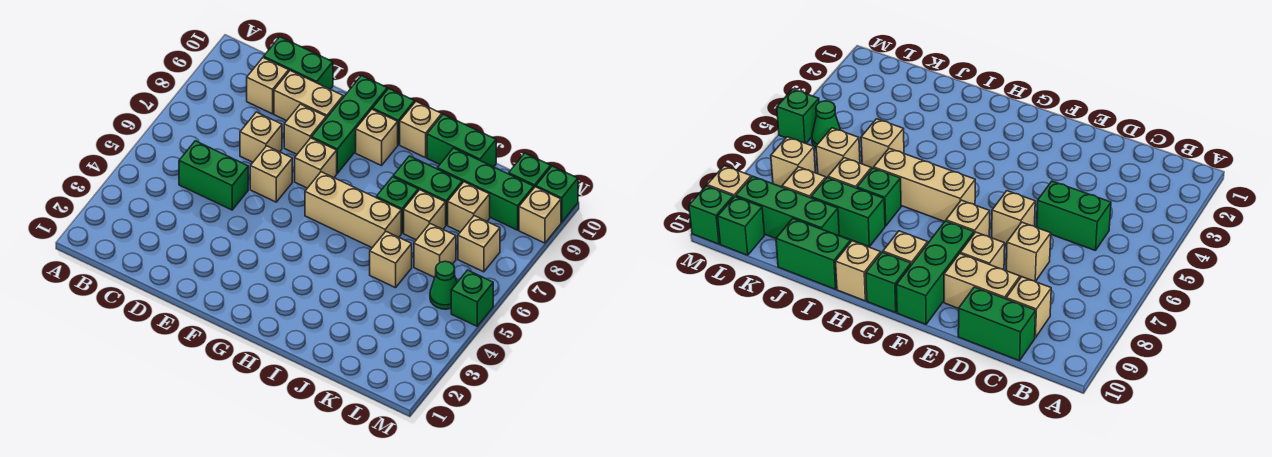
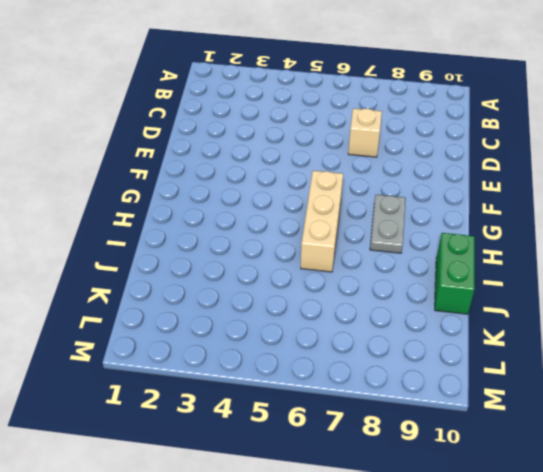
grey 1x2 plate [370,195,406,253] -> none
none -> green 1x2 brick [179,141,248,210]
none -> tan 1x1 brick [247,58,289,114]
none -> green 1x2 brick [264,37,333,89]

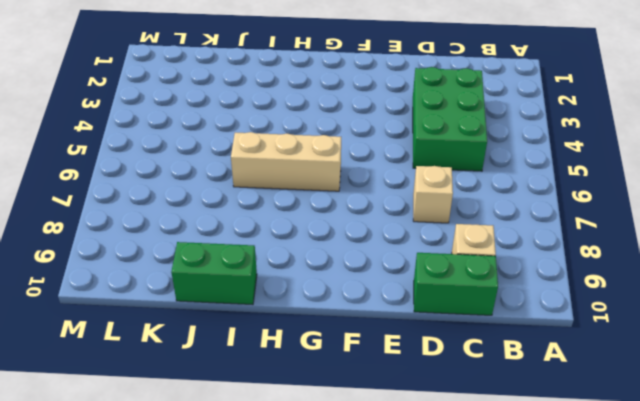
green 2x3 brick [413,67,487,171] -> green 1x2 brick [179,141,248,210]
none -> tan 1x2 brick [274,71,343,121]
none -> tan 1x1 brick [250,146,292,202]
none -> tan 1x1 brick [284,104,326,154]

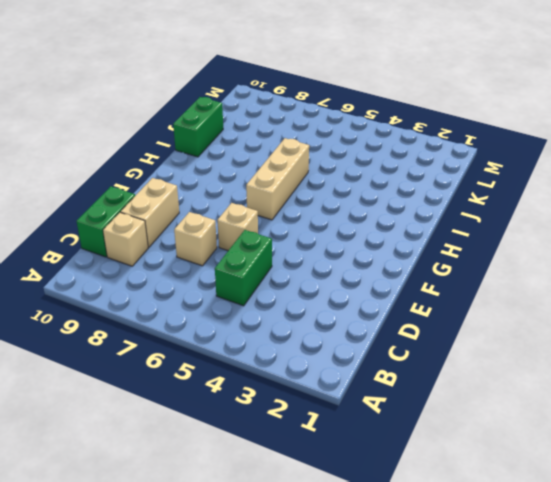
none -> tan 1x1 brick [284,104,326,154]
none -> tan 1x1 brick [295,138,337,188]
none -> green 1x3 brick [312,76,387,173]

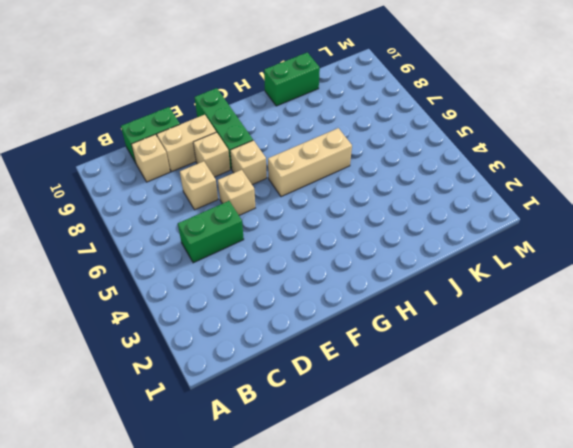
none -> tan 1x1 brick [356,109,398,166]
none -> green 1x1 brick [373,89,415,145]
none -> tan 1x1 brick [400,102,442,158]

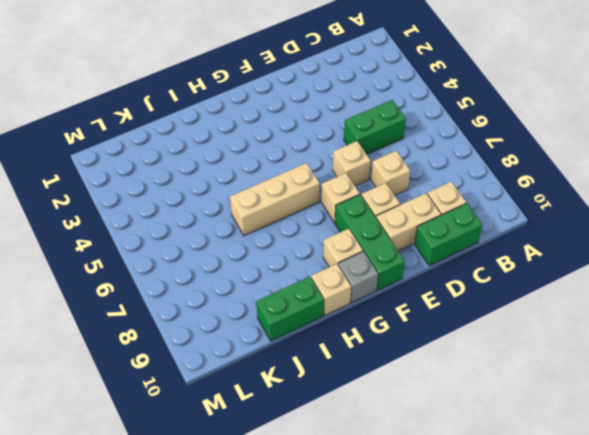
grey 1x1 brick [338,251,378,303] -> green 1x1 brick [373,89,415,145]
none -> green 1x1 brick [376,177,418,233]
none -> green 1x2 brick [393,156,462,225]
none -> tan 1x1 brick [370,232,412,288]

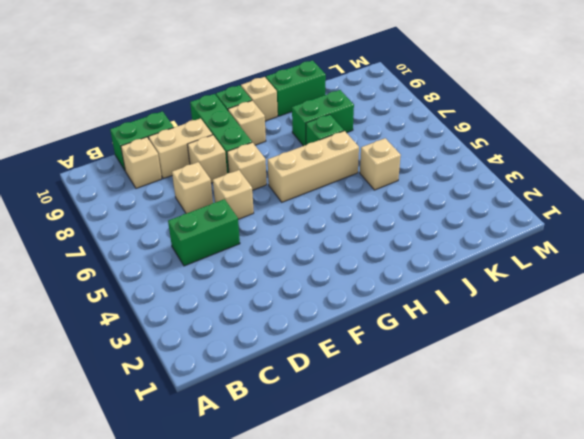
none -> tan 1x1 brick [404,190,446,240]
none -> green 1x3 brick [437,148,534,230]
none -> tan 1x1 brick [414,224,456,277]

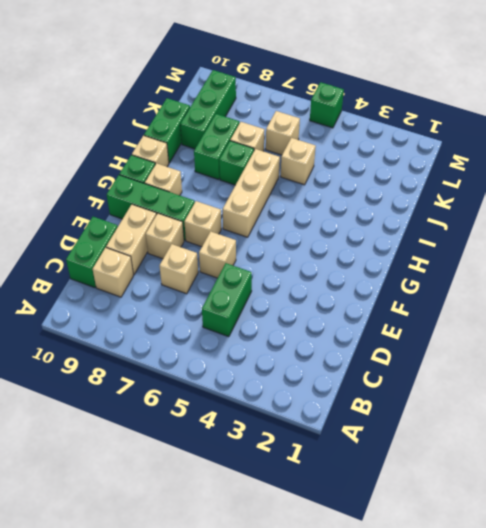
none -> tan 1x1 brick [448,182,490,232]
none -> green 1x1 cone [430,261,457,309]
none -> tan 1x1 brick [458,216,500,272]

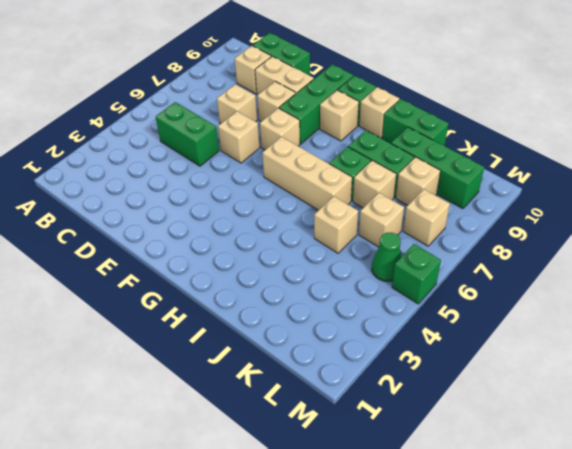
none -> green 1x1 brick [509,153,551,187]
none -> tan 1x1 brick [519,187,561,243]
none -> green 1x1 brick [536,166,578,222]

